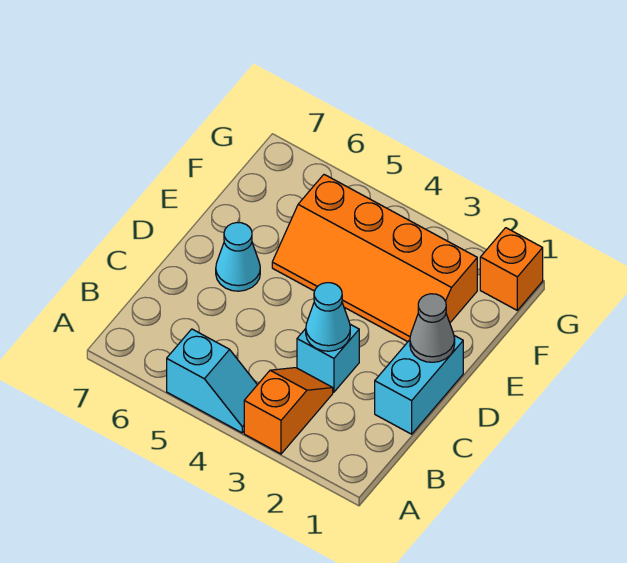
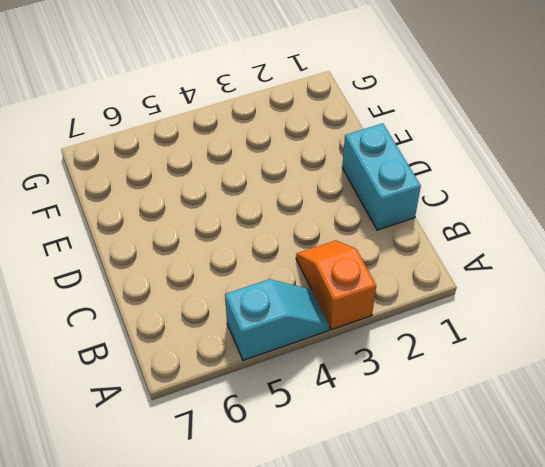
none -> cyan 1x1 brick [297,324,359,392]
none -> cyan 1x1 cone [216,223,260,291]

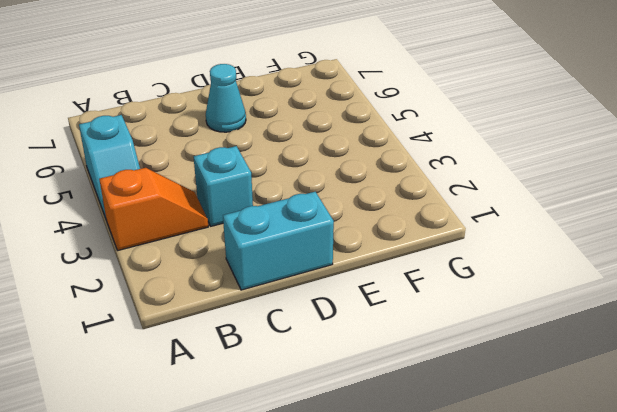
none -> orange 2x4 slope [272,175,477,342]
none -> orange 1x1 brick [480,228,543,310]

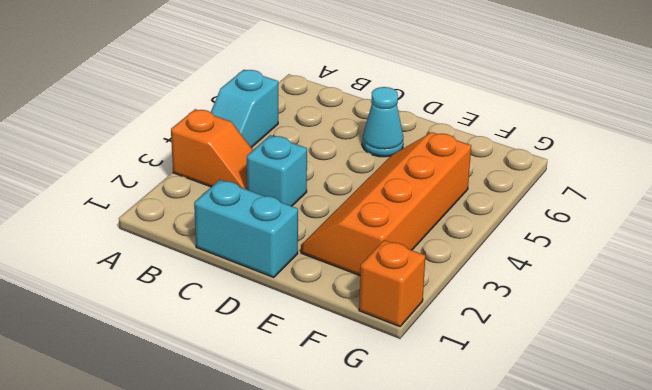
none -> cyan 1x1 cone [306,283,350,351]
none -> grey 1x1 cone [410,294,455,362]

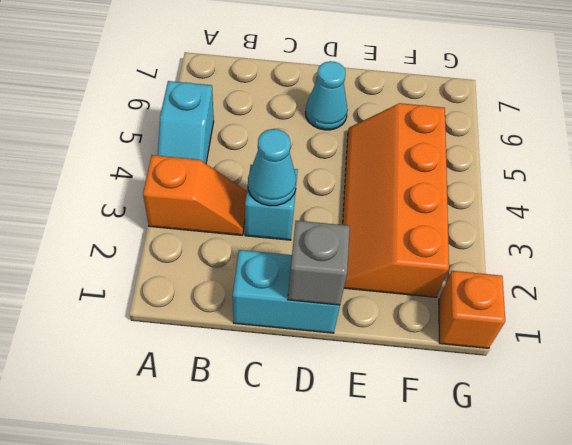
grey 1x1 brick [288,221,350,305] -> grey 1x1 cone [410,294,455,362]

